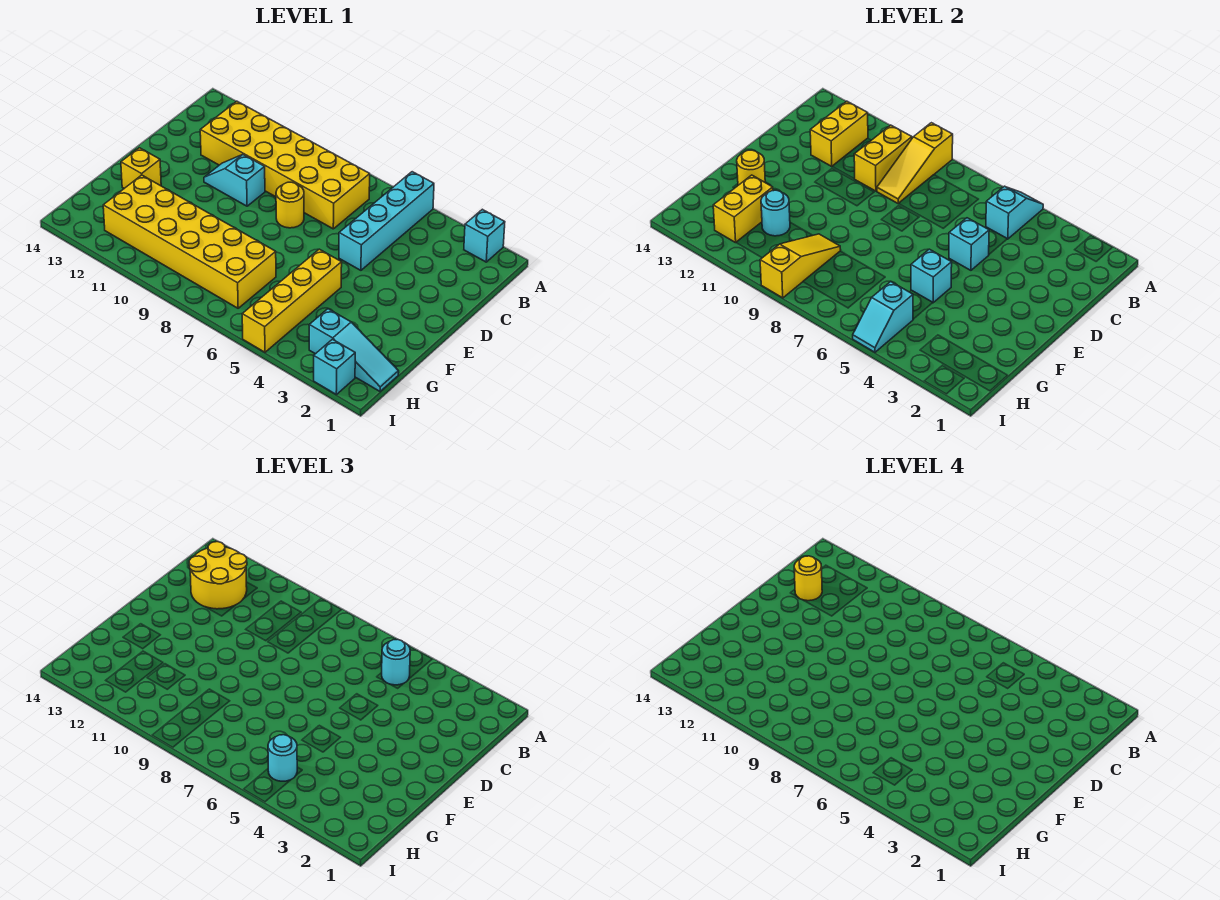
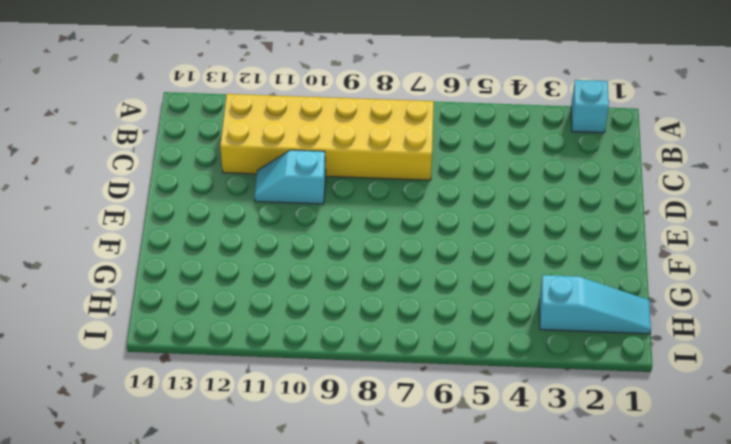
none -> cyan 1x4 brick [339,172,434,270]
none -> yellow 1x1 round brick [276,182,304,228]
none -> yellow 1x4 brick [242,249,342,352]

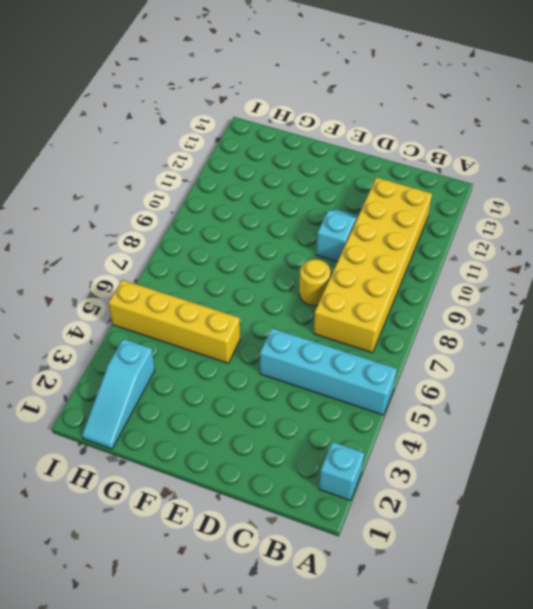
none -> yellow 1x1 brick [121,148,161,188]
none -> yellow 2x6 brick [103,175,276,308]
none -> cyan 1x1 brick [314,339,355,394]

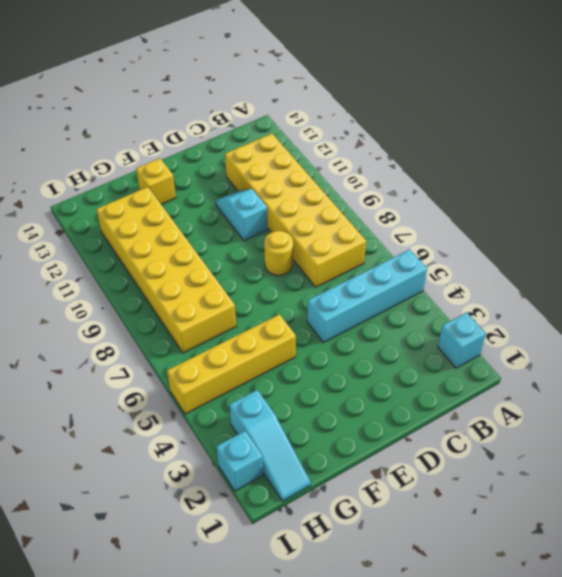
none -> cyan 1x2 slope [986,186,1043,239]
none -> yellow 1x3 slope [877,123,953,203]
none -> yellow 1x2 brick [854,125,912,191]

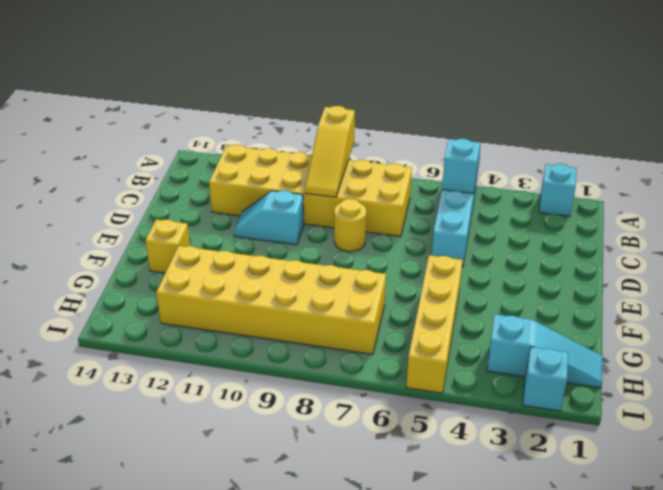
none -> yellow 1x2 brick [854,125,912,191]
none -> yellow 1x2 brick [810,101,868,166]
none -> cyan 1x1 brick [949,218,989,270]

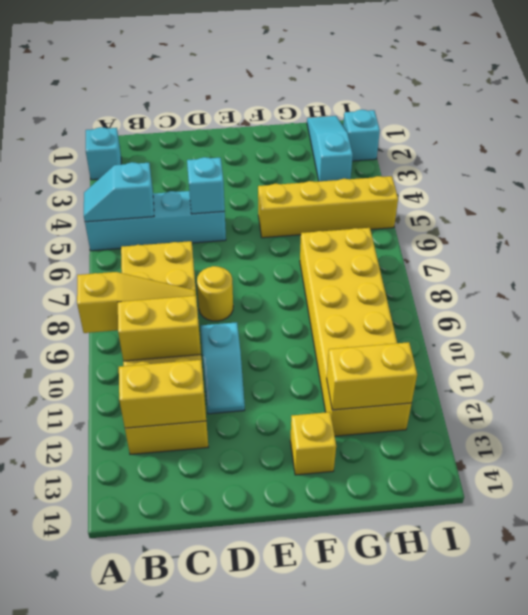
none -> cyan 1x1 brick [911,249,952,303]
none -> yellow 1x1 round brick [737,150,765,185]
none -> yellow 1x3 slope [760,234,841,298]

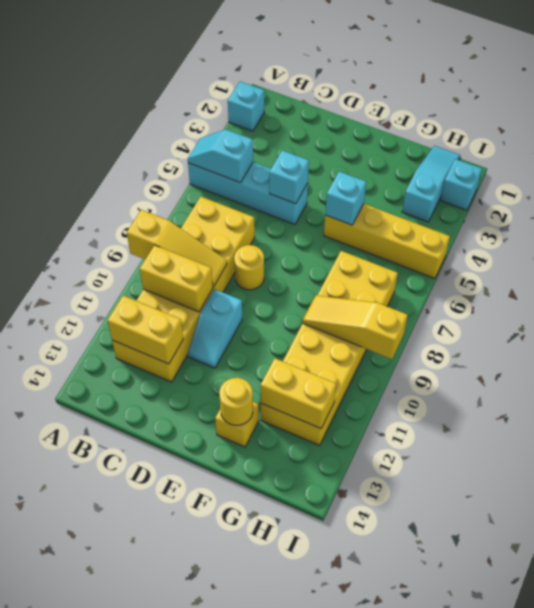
none -> cyan 1x1 round brick [761,190,790,236]
none -> cyan 1x2 slope [853,282,913,352]
none -> cyan 1x1 round brick [382,639,410,685]

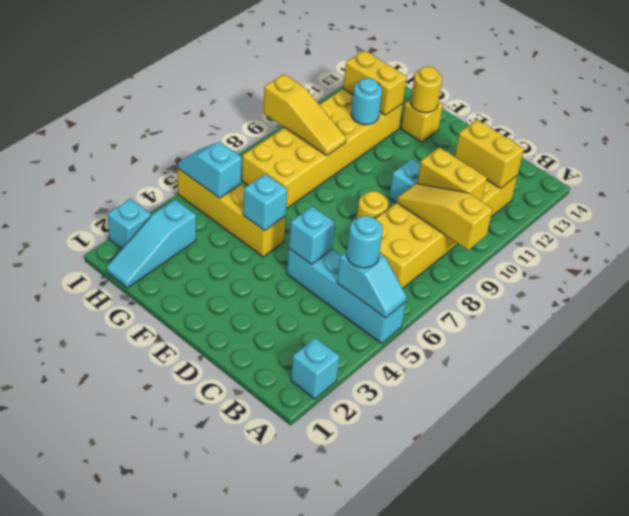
none -> yellow 2x2 round brick [189,542,247,609]
none -> cyan 1x1 round brick [268,735,297,781]
none -> yellow 1x1 round brick [794,556,822,601]

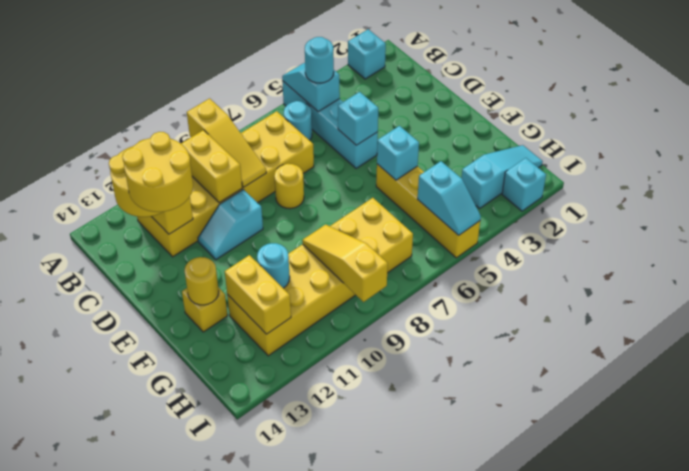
cyan 1x1 round brick [284,101,312,140] -> cyan 1x1 round brick moved to [268,735,297,781]
yellow 2x2 round brick [123,132,193,212] -> yellow 1x1 round brick [794,556,822,601]

